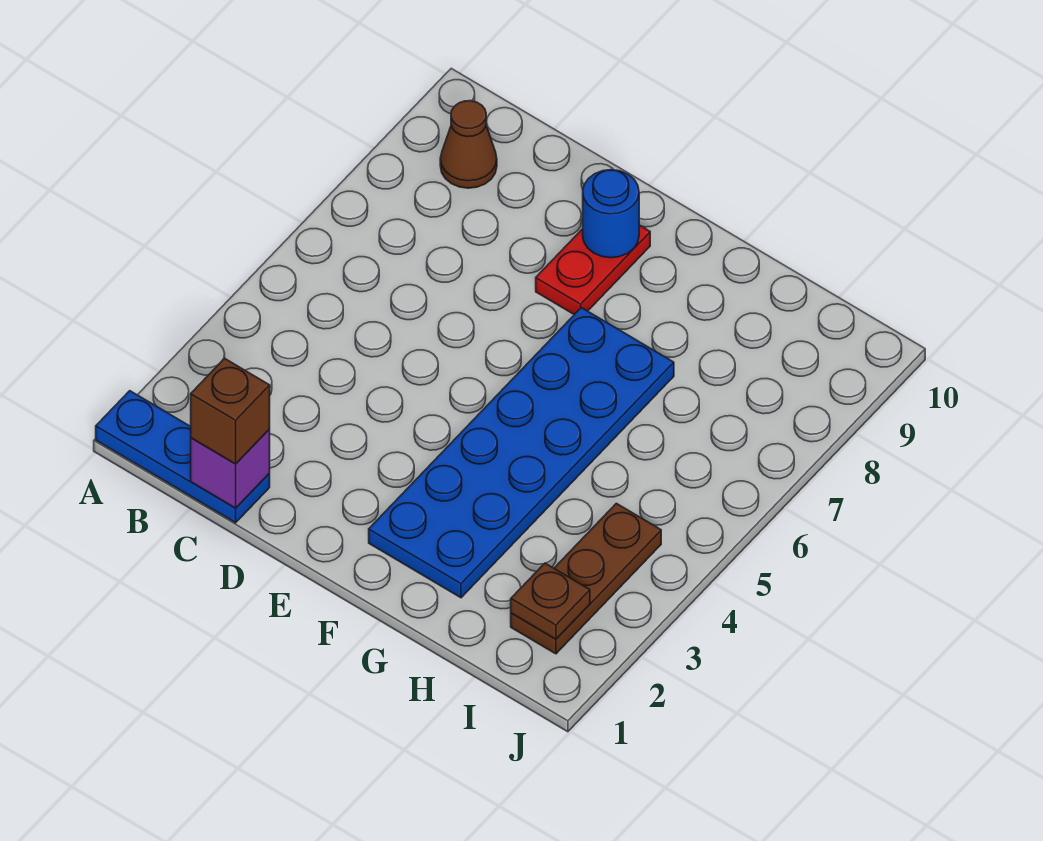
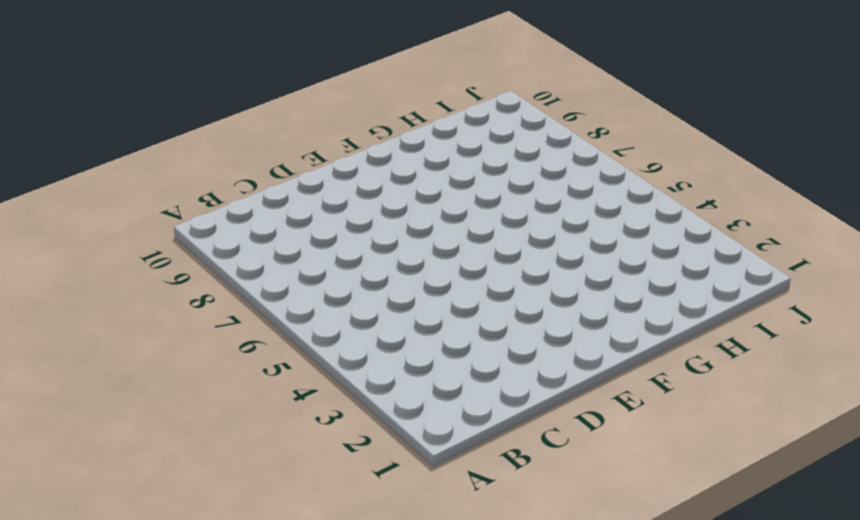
none -> blue 1x3 plate [96,391,270,523]
none -> brown 1x1 cone [440,101,497,188]

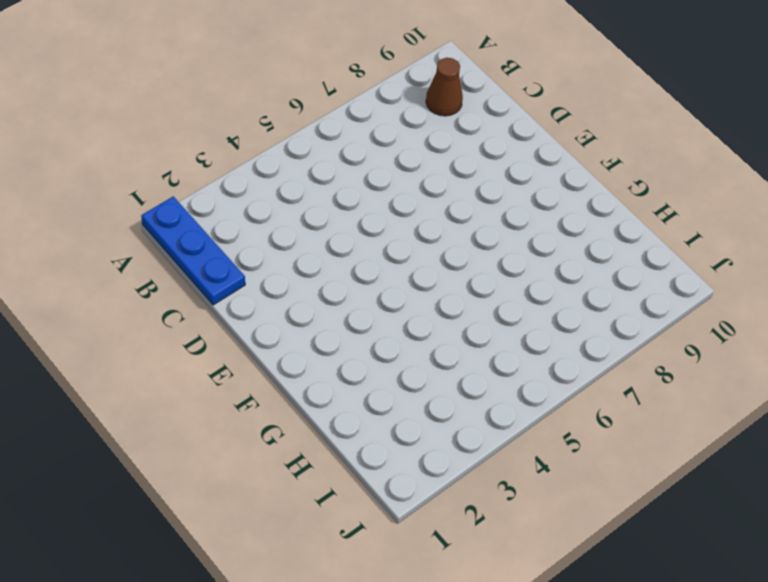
none -> red 1x2 plate [536,225,650,314]
none -> blue 2x6 plate [369,308,674,598]

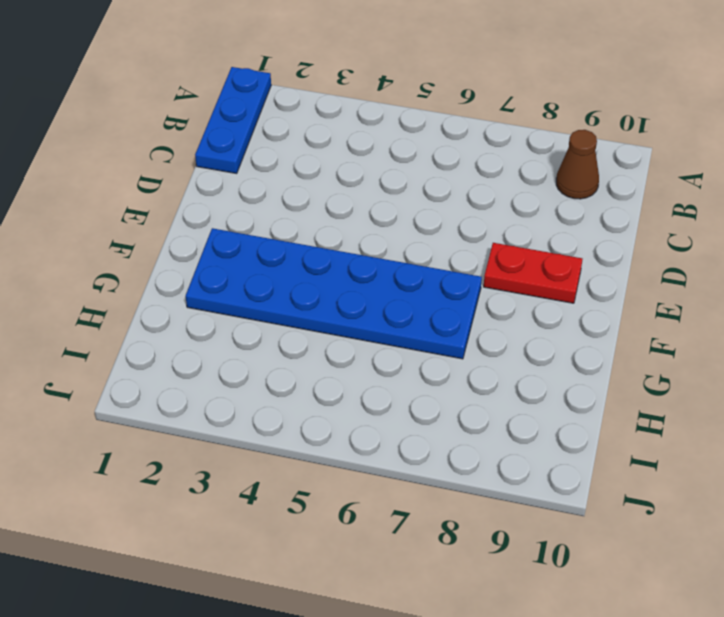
none -> brown 1x3 plate [511,503,661,654]
none -> purple 1x1 brick [191,429,270,508]

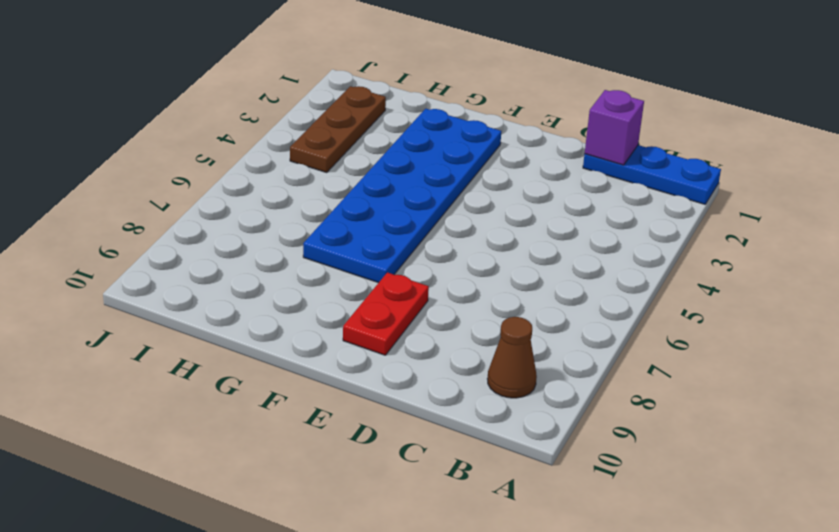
none -> blue 1x1 round brick [583,170,639,258]
none -> brown 1x1 plate [511,563,590,639]

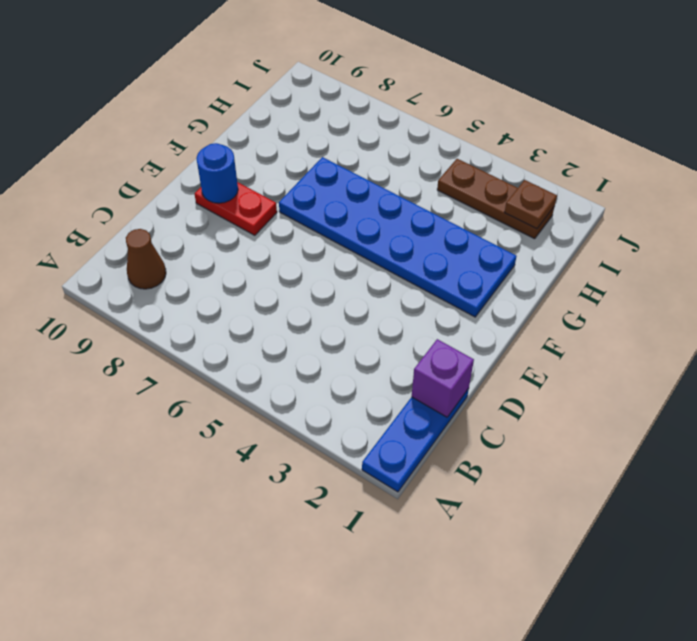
none -> brown 1x1 brick [191,358,270,464]

